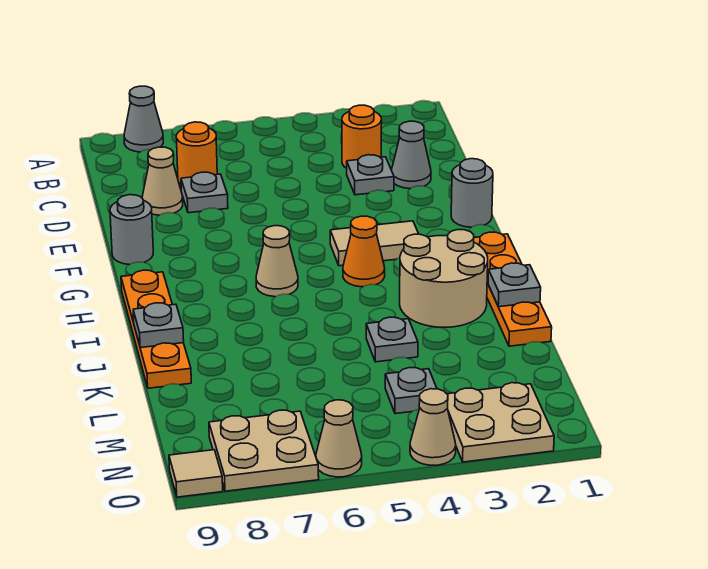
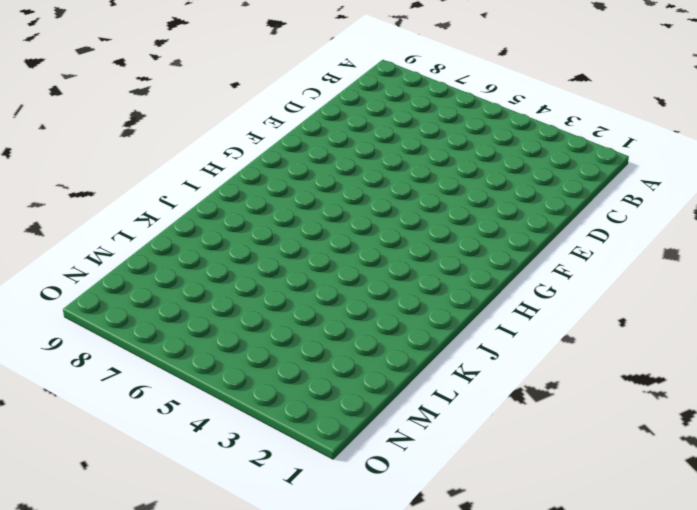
none -> grey 1x1 cone [124,86,163,152]
none -> orange 1x1 round brick [342,105,382,168]
none -> orange 1x1 round brick [176,122,217,185]

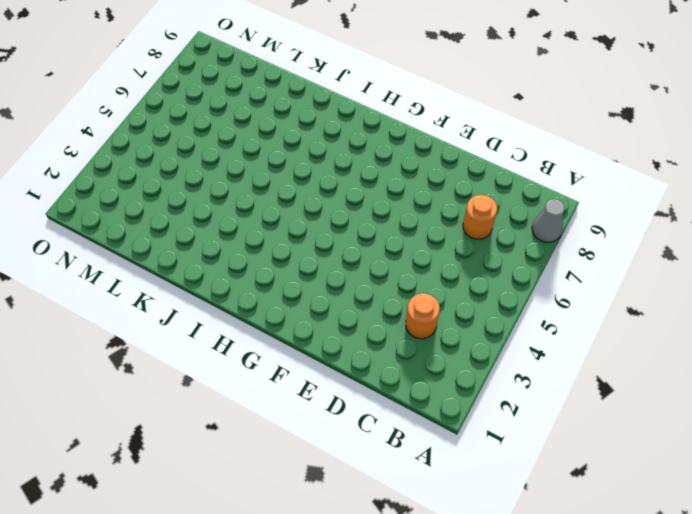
none -> grey 1x1 cone [392,121,431,189]
none -> grey 1x1 plate [347,155,394,195]
none -> grey 1x1 plate [181,172,228,213]

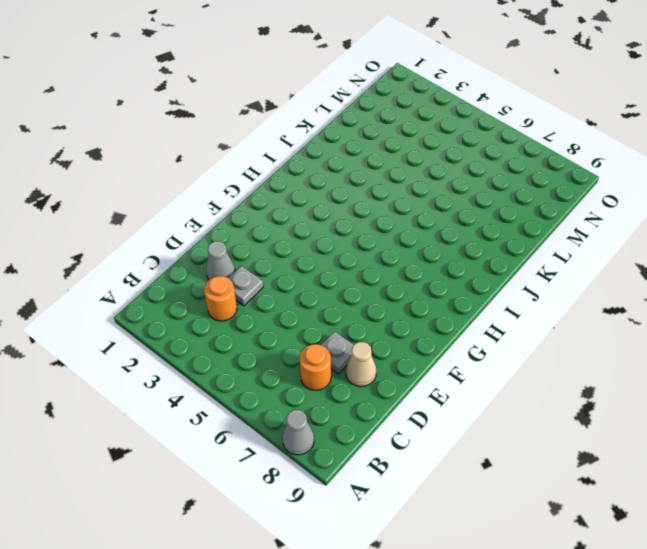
none -> grey 1x1 round brick [451,159,493,227]
none -> grey 1x1 round brick [110,195,153,265]
none -> tan 1x2 tile [330,221,418,266]

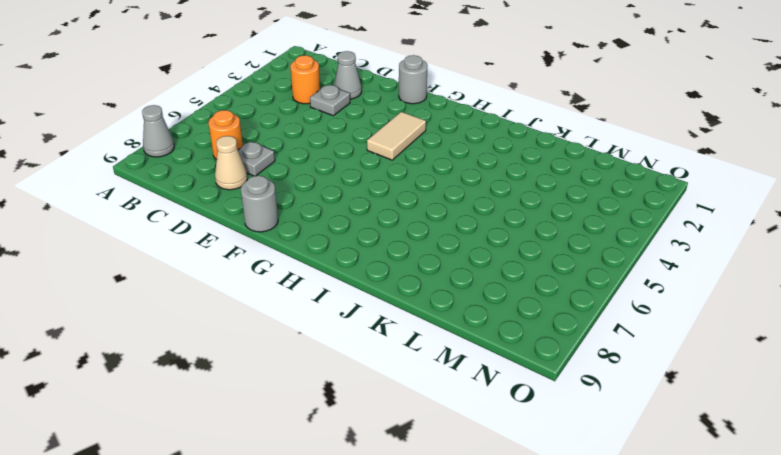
none -> orange 1x4 plate [474,232,552,346]
none -> orange 1x1 cone [343,216,385,287]
none -> tan 1x1 cone [256,226,298,297]

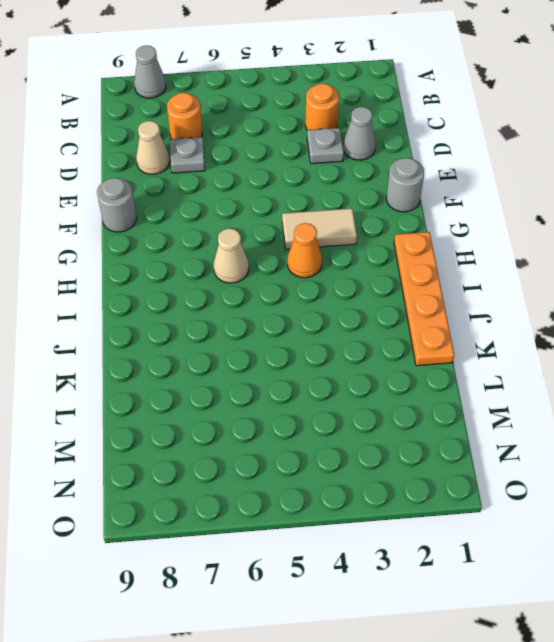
none -> orange 1x4 plate [121,270,191,388]
none -> tan 2x2 round brick [400,230,488,327]
none -> grey 1x1 plate [366,317,418,362]

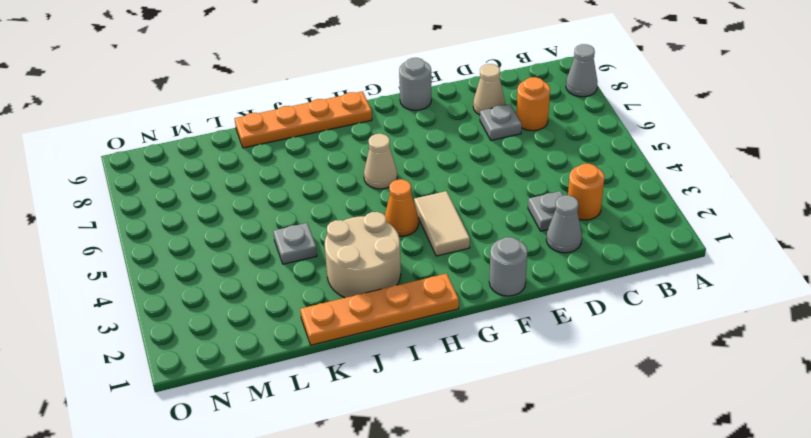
none -> grey 1x1 plate [385,368,437,414]
none -> tan 2x2 plate [447,383,554,462]
none -> tan 2x2 plate [209,410,319,491]

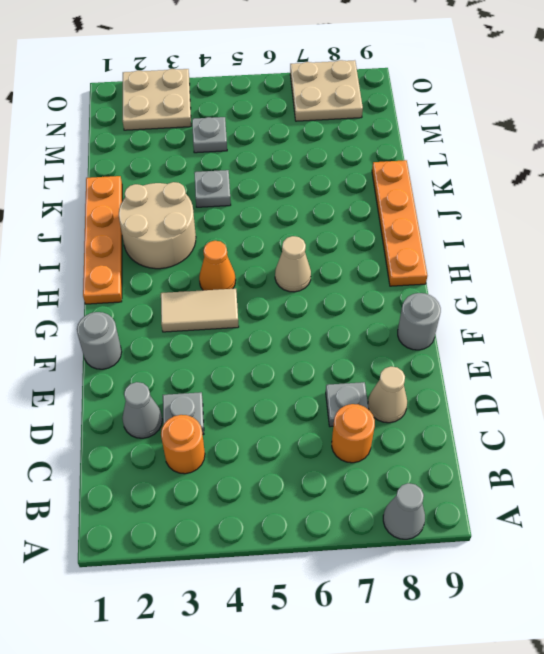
none -> tan 1x1 cone [410,389,456,465]
none -> tan 1x1 cone [316,400,362,477]
none -> tan 1x1 tile [169,450,223,497]

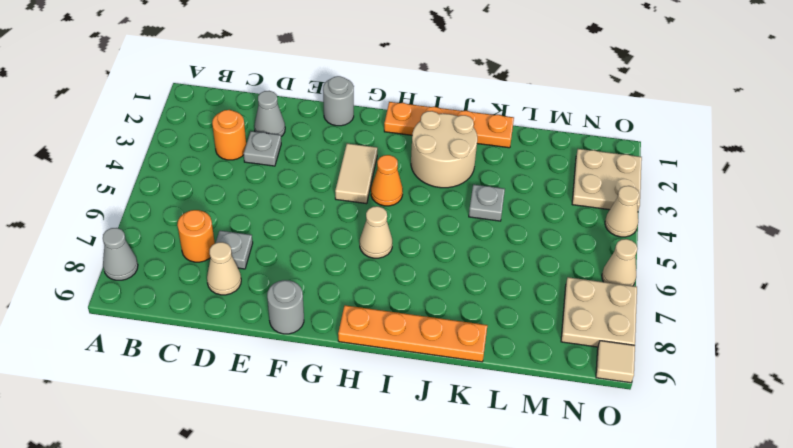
none -> grey 1x1 plate [385,368,437,414]
none -> grey 1x1 plate [488,263,541,307]
none -> grey 1x1 plate [133,303,184,348]

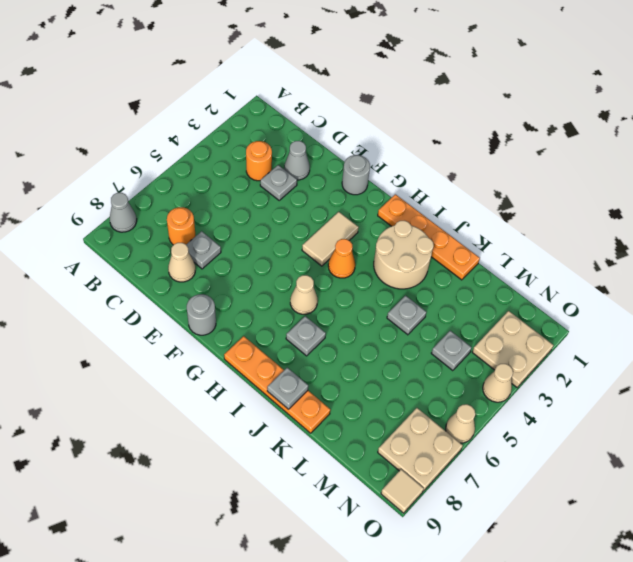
grey 1x1 plate [286,316,326,356] -> grey 1x1 plate moved to [488,263,541,307]

